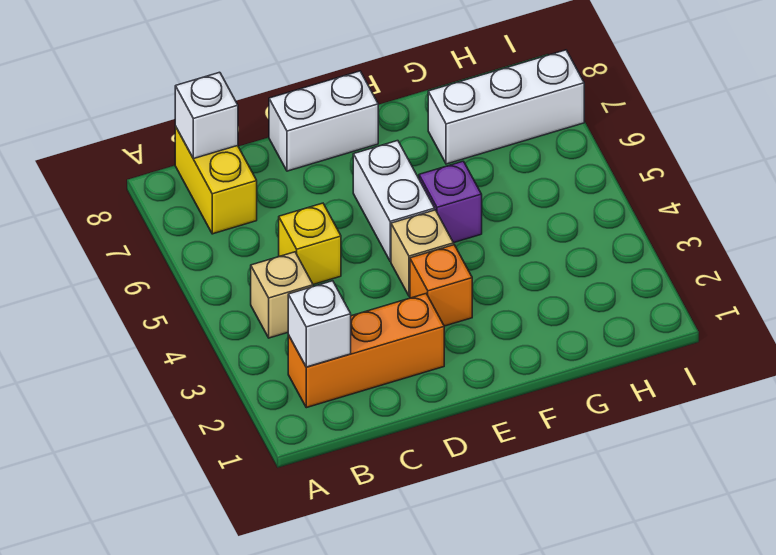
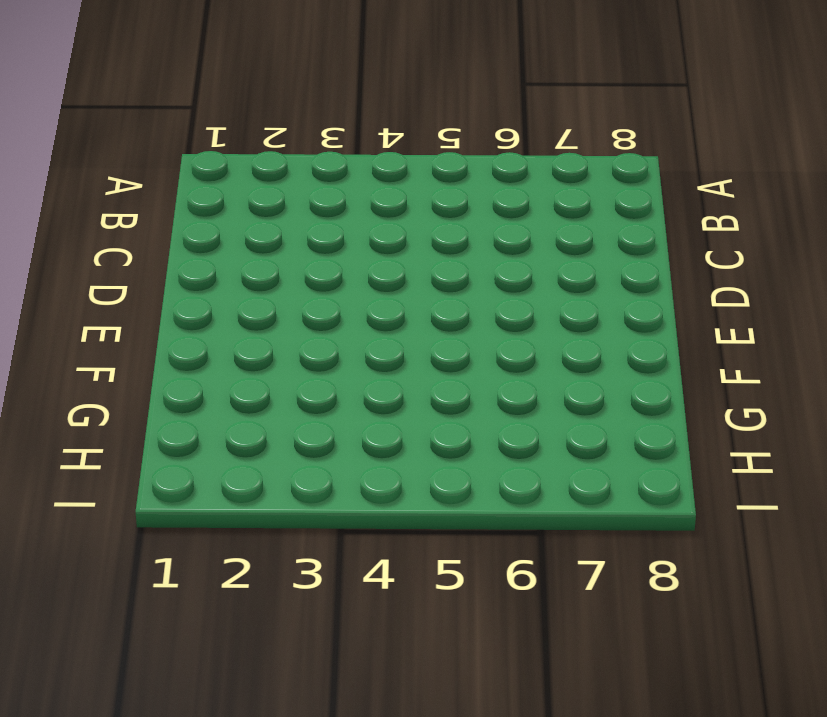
none -> orange 1x3 brick [288,294,444,408]
none -> tan 1x1 brick [251,252,313,338]
none -> yellow 1x2 brick [175,126,257,234]

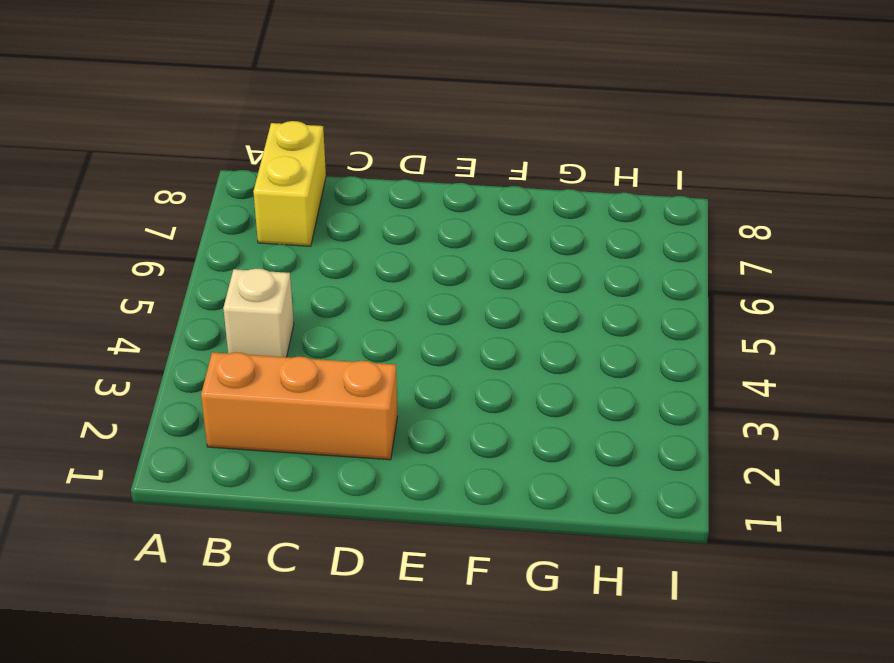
none -> yellow 1x1 brick [279,203,341,285]
none -> white 1x2 brick [269,71,378,171]
none -> orange 1x1 brick [410,245,472,326]

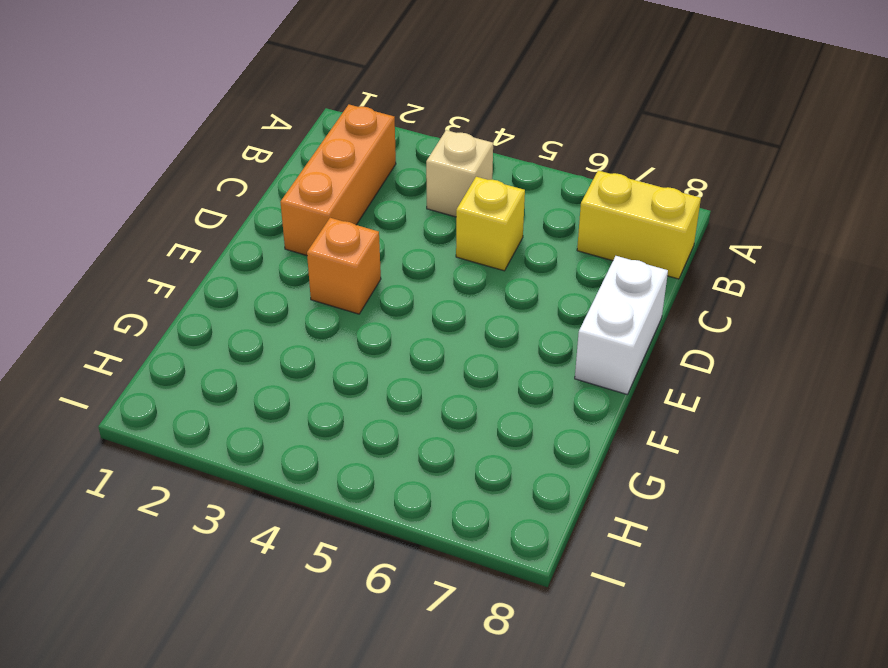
none -> tan 1x1 brick [391,210,454,296]
none -> white 1x2 brick [353,141,435,261]
none -> purple 1x1 brick [419,161,482,243]

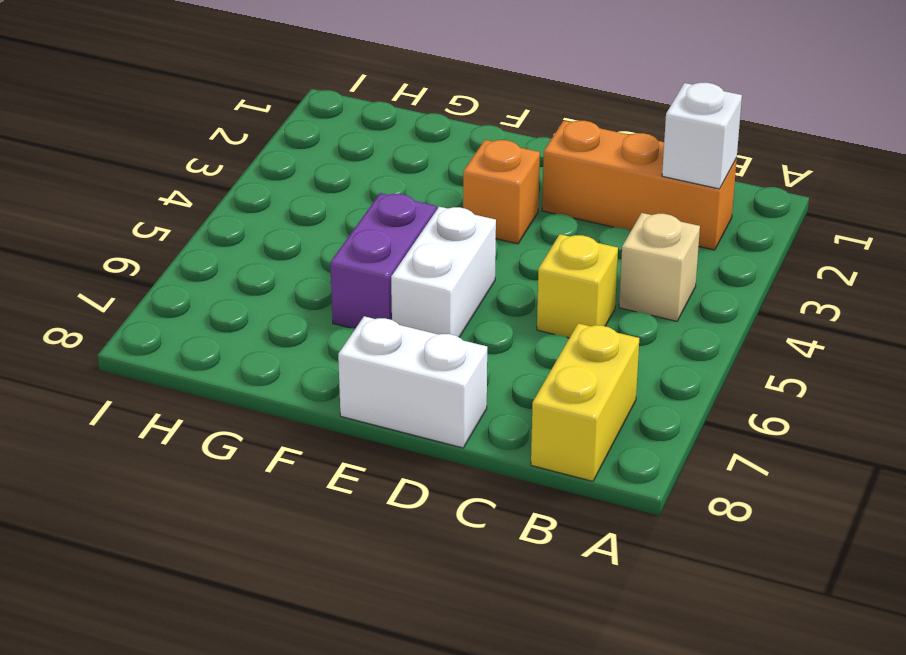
purple 1x2 brick [330,193,436,329] -> purple 1x1 brick [419,161,482,243]
none -> tan 1x1 brick [391,210,454,296]
none -> white 1x3 brick [428,50,584,164]
none -> white 1x1 brick [175,72,238,159]

